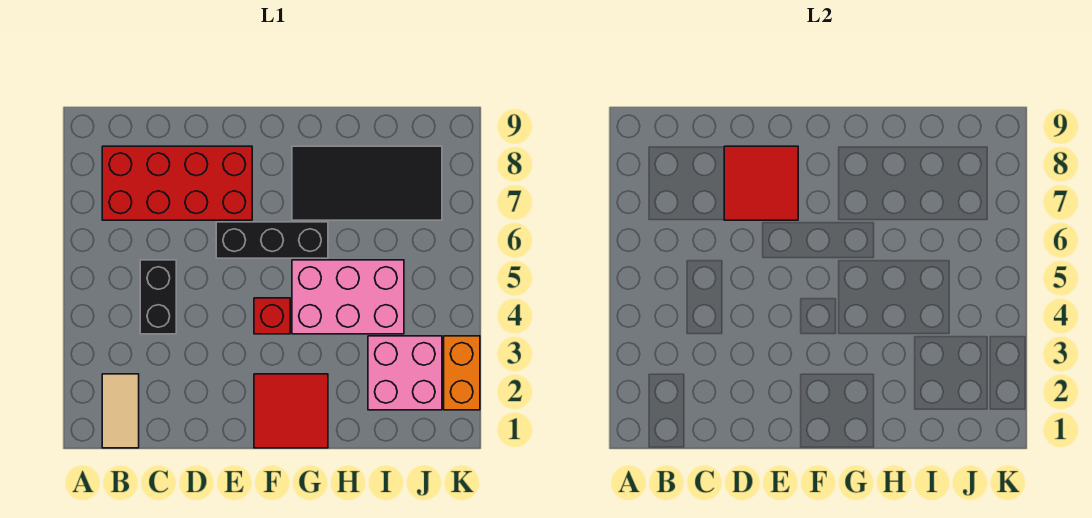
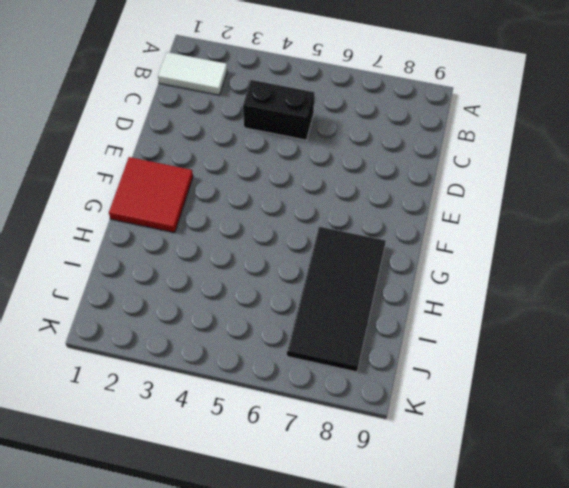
white 1x2 tile [158,52,227,95] -> tan 1x2 tile [102,374,139,448]
none -> red 2x4 brick [102,146,252,220]
none -> black 1x3 brick [216,222,328,258]

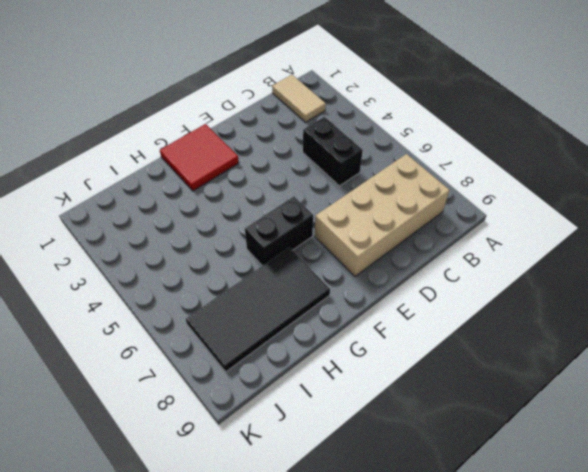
tan 2x4 brick [315,154,449,276] -> red 2x4 brick [102,146,252,220]
black 1x2 brick [245,197,313,266] -> black 1x3 brick [216,222,328,258]
none -> red 1x1 brick [254,298,290,334]
none -> pink 2x3 brick [292,260,404,334]

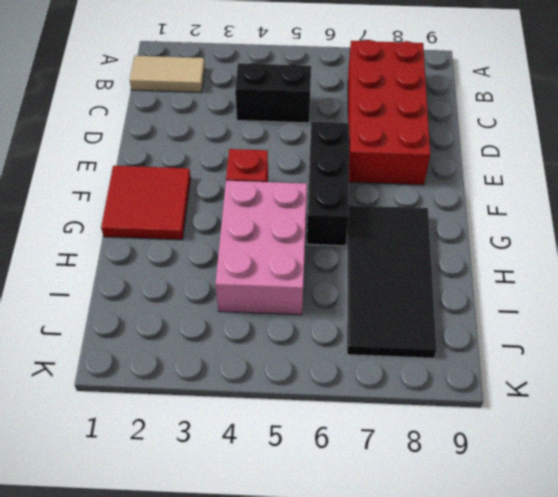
none -> pink 2x2 brick [368,336,442,410]
none -> orange 1x2 brick [444,336,480,410]

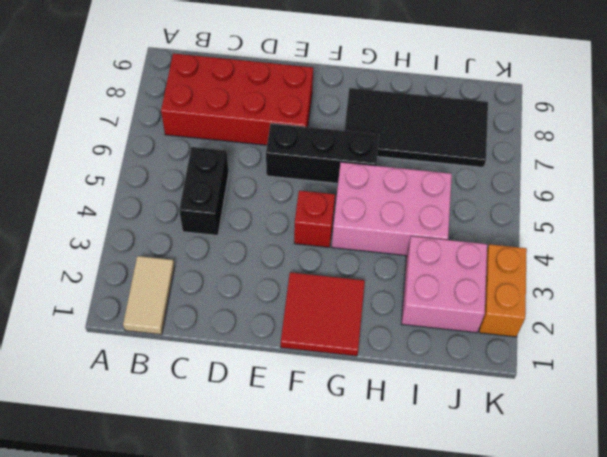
none -> red 2x2 tile [724,146,798,220]

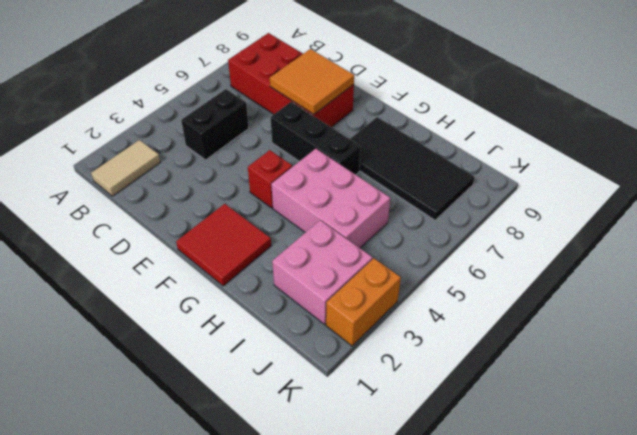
orange 2x2 tile [270,49,354,114] -> red 2x2 tile [724,146,798,220]

